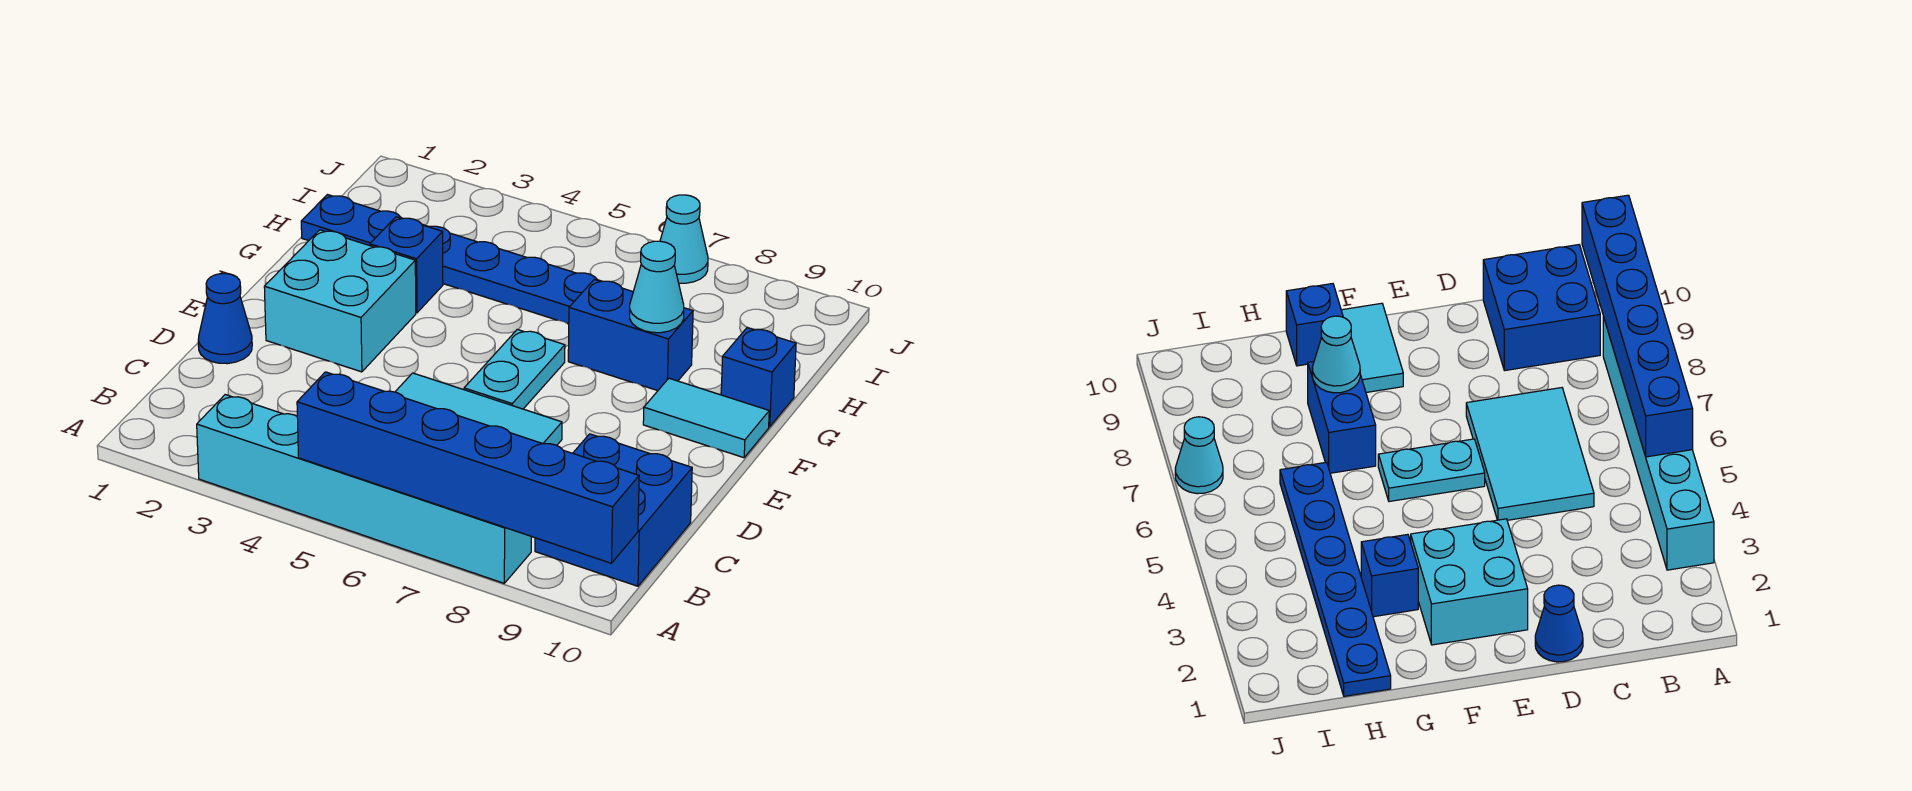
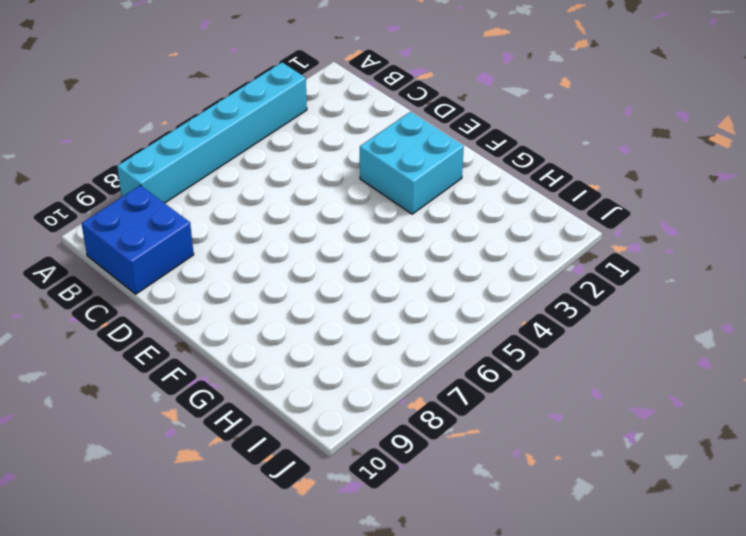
none -> cyan 2x3 tile [395,373,562,445]
none -> blue 1x1 cone [198,274,252,364]
none -> cyan 1x2 plate [464,330,565,409]

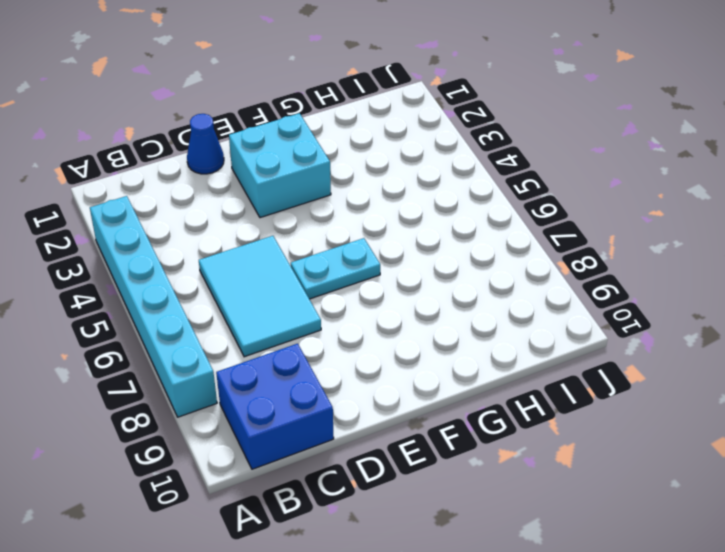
none -> cyan 1x2 tile [643,378,769,458]
none -> blue 1x1 brick [370,217,443,313]
none -> blue 1x2 brick [568,279,693,391]

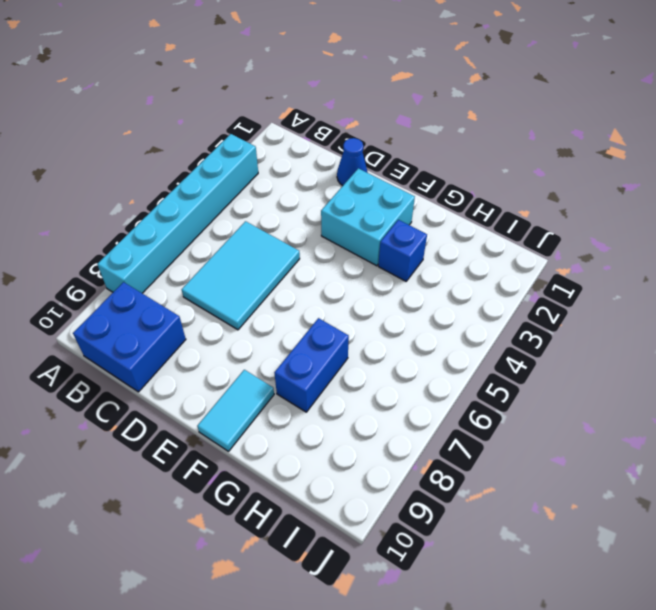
none -> cyan 1x2 plate [464,330,565,409]
none -> blue 1x1 brick [721,328,796,427]
none -> blue 1x6 plate [301,195,600,324]

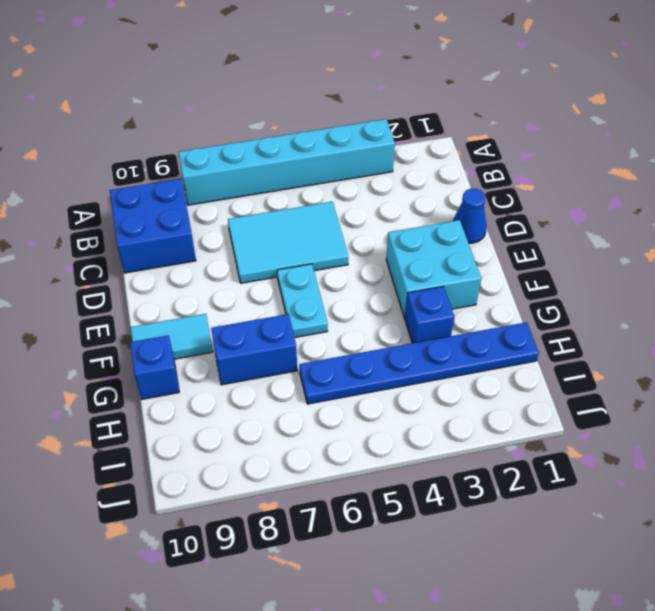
none -> cyan 1x1 cone [660,195,708,283]
none -> blue 1x6 brick [297,372,639,563]
none -> cyan 1x1 cone [630,241,684,333]

